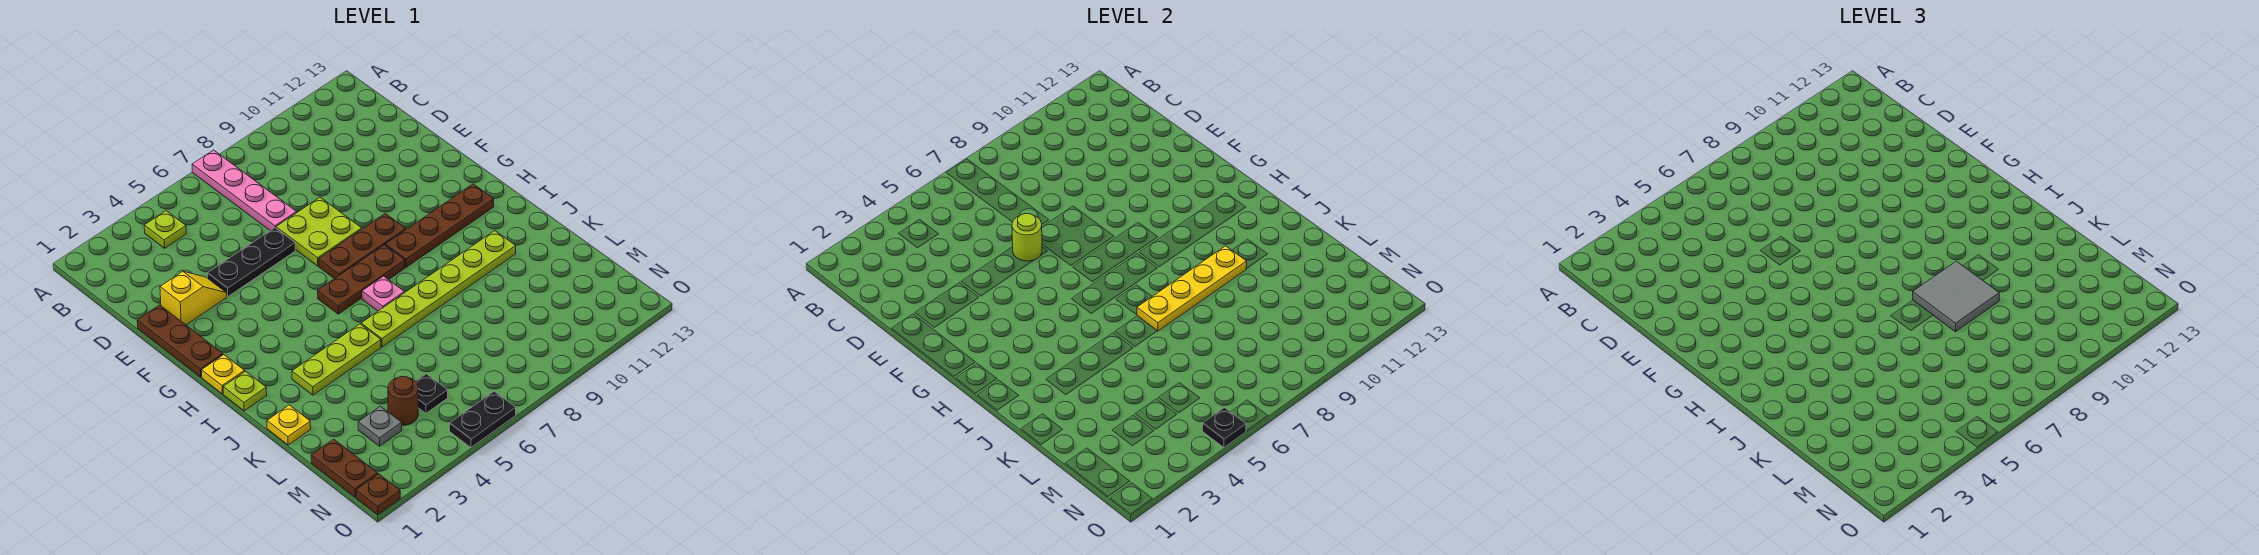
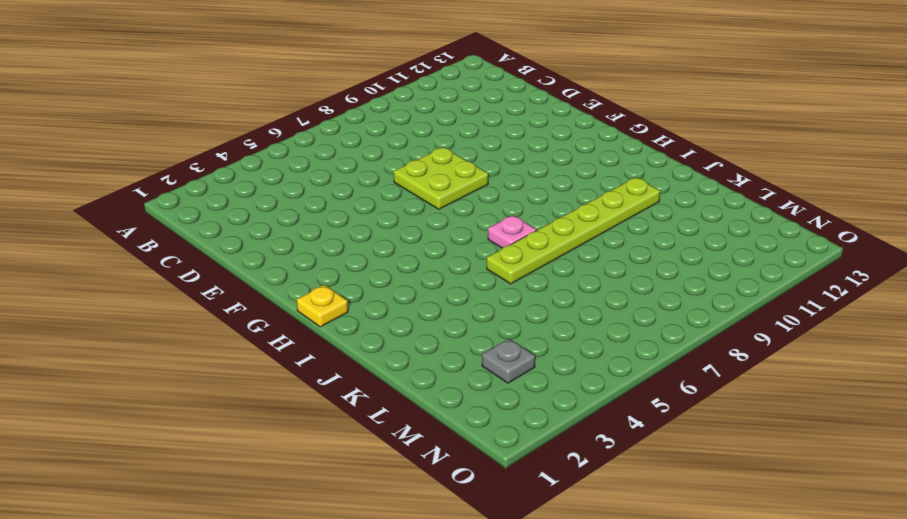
none -> pink 1x4 plate [192,150,297,230]
none -> lime 1x1 plate [144,211,186,248]
none -> brown 1x3 plate [137,305,223,377]

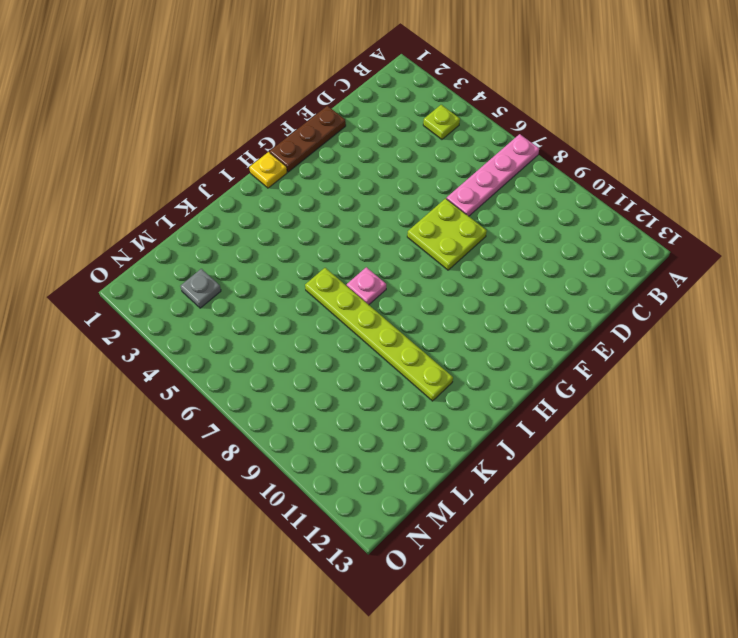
none -> yellow 1x2 slope [160,271,227,325]
none -> black 1x3 plate [207,228,295,297]
none -> brown 1x3 plate [319,214,406,279]

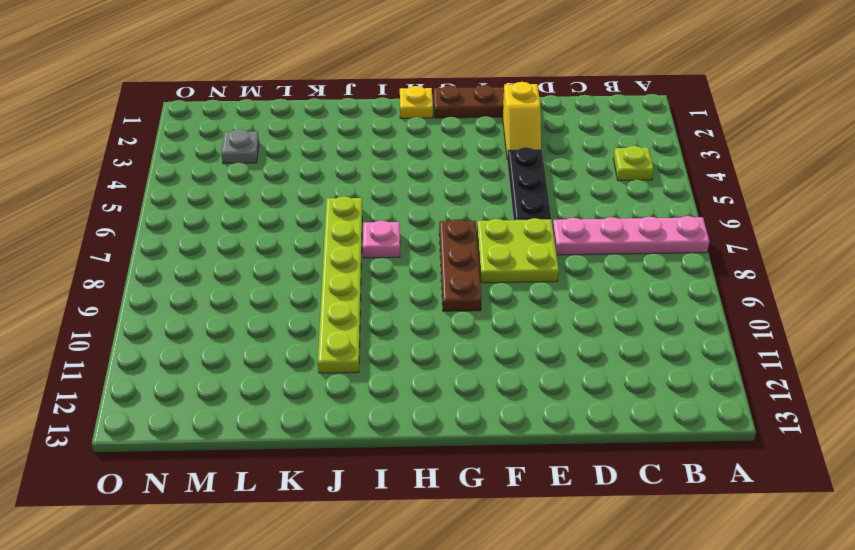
none -> brown 1x3 plate [318,245,405,314]
none -> brown 1x4 plate [386,184,494,267]
none -> lime 1x1 plate [223,371,267,411]

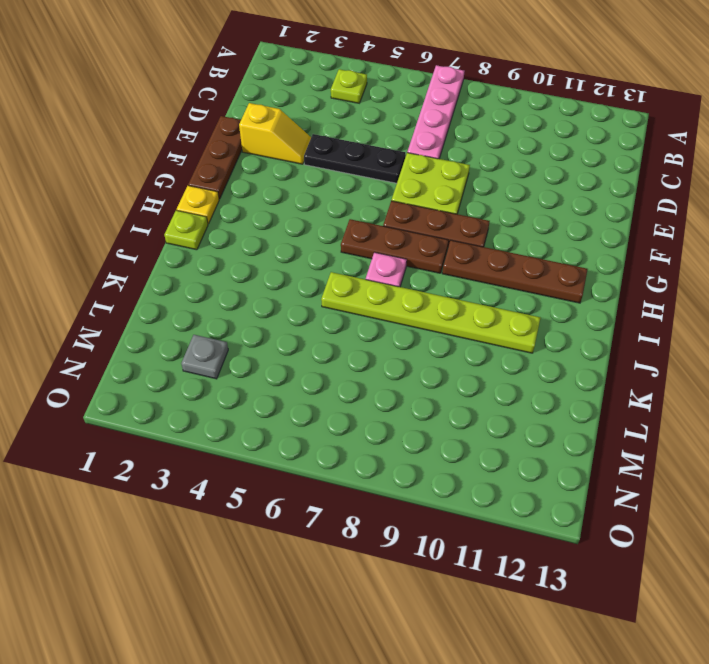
none -> lime 1x3 plate [292,324,381,395]
none -> yellow 1x1 plate [267,405,311,445]
none -> brown 1x2 plate [311,439,378,497]

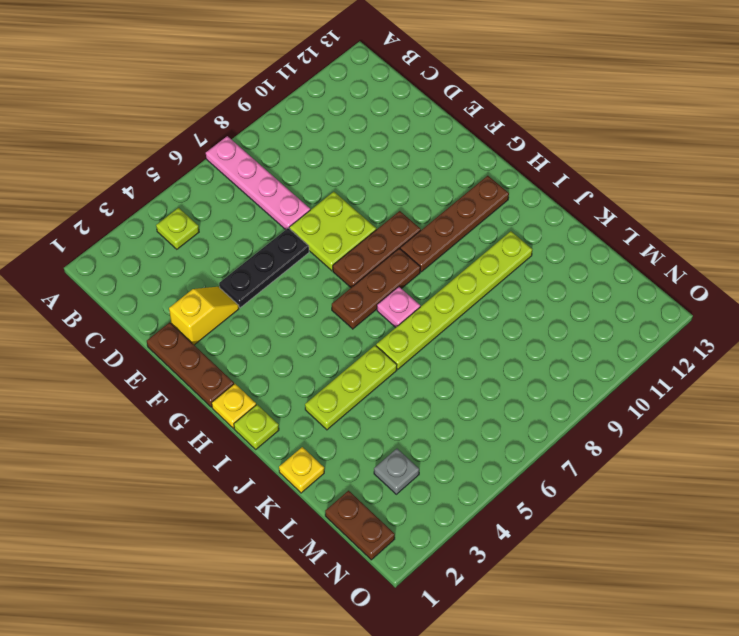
none -> brown 1x1 round brick [388,377,418,425]
none -> black 1x1 plate [415,374,448,413]
none -> brown 1x1 plate [356,474,400,515]

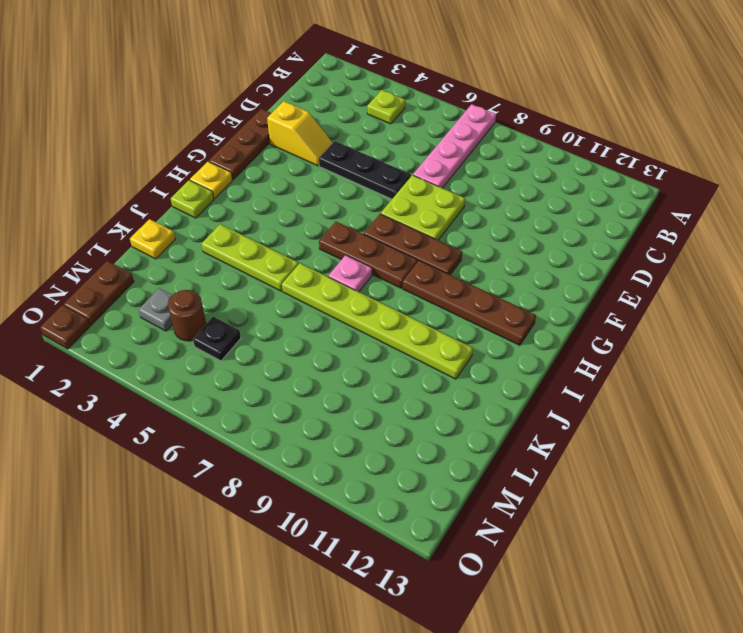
none -> black 1x2 plate [449,391,516,447]
none -> lime 1x1 round brick [1012,214,1042,261]
none -> yellow 1x4 plate [1137,246,1247,331]

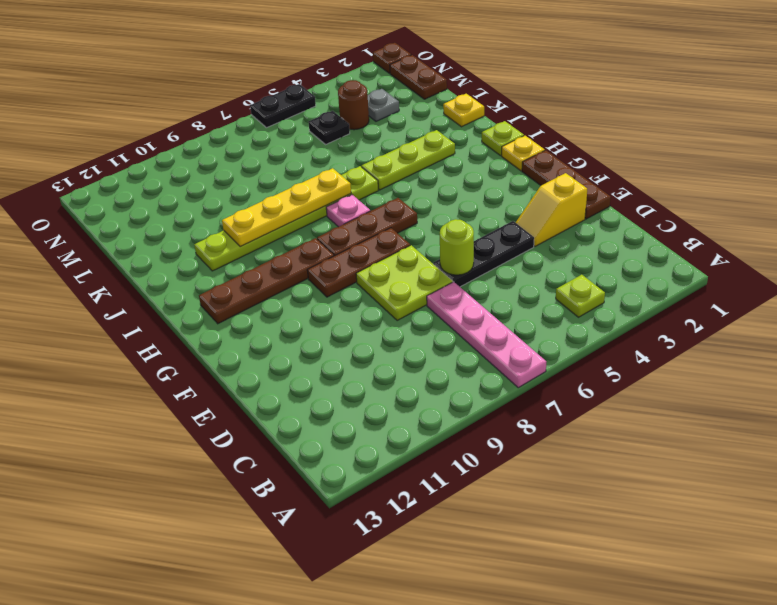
none -> black 1x1 plate [1202,408,1246,447]
none -> grey 2x2 tile [1913,261,1999,332]

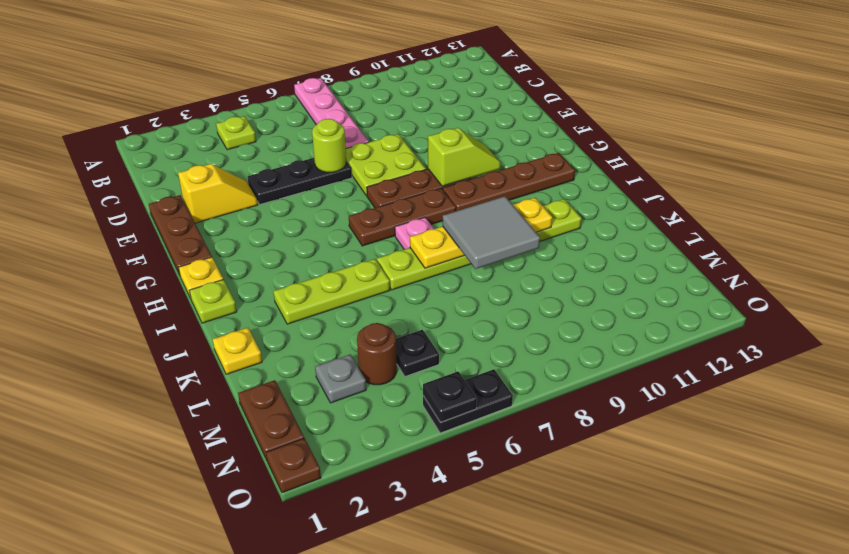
lime 1x2 slope [428,128,501,186] -> none

